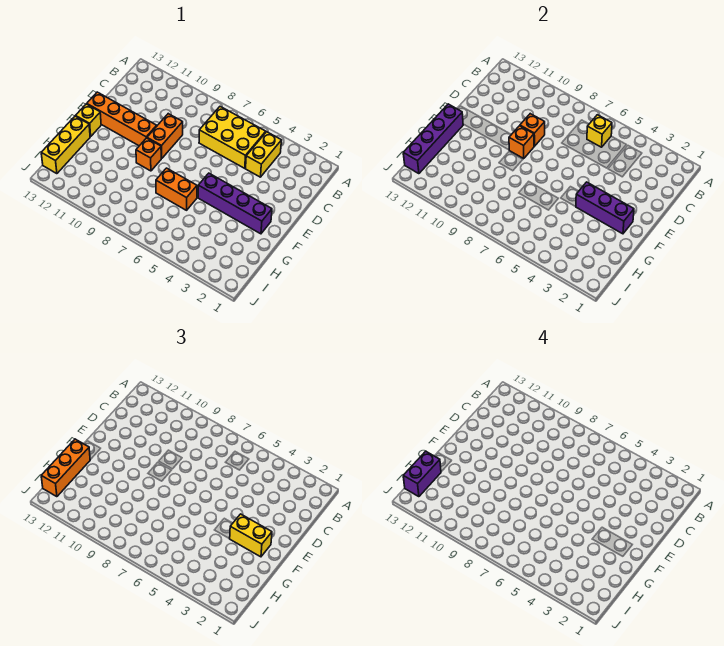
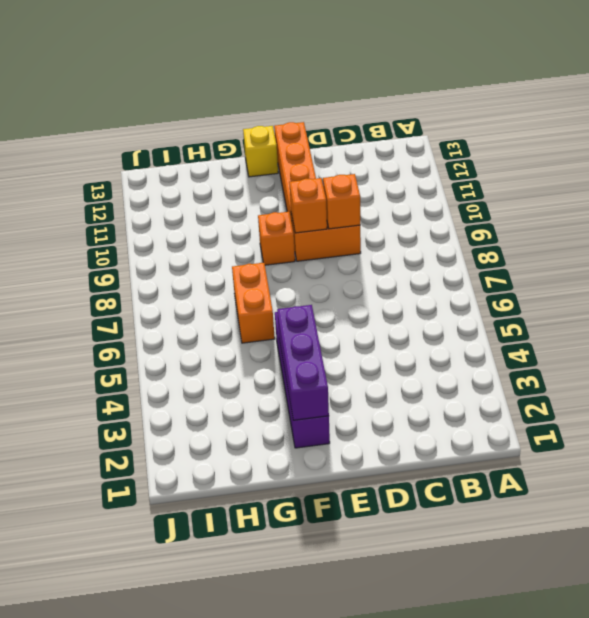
none -> yellow 1x2 brick [246,132,282,177]
none -> yellow 2x3 brick [199,107,266,168]
none -> yellow 1x3 brick [41,116,90,174]

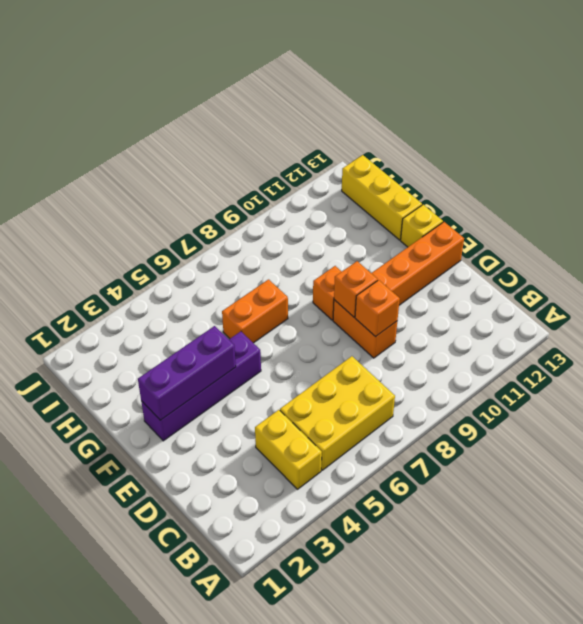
none -> yellow 1x1 brick [587,115,612,147]
none -> purple 1x4 brick [403,104,463,174]
none -> yellow 1x2 brick [230,514,272,557]

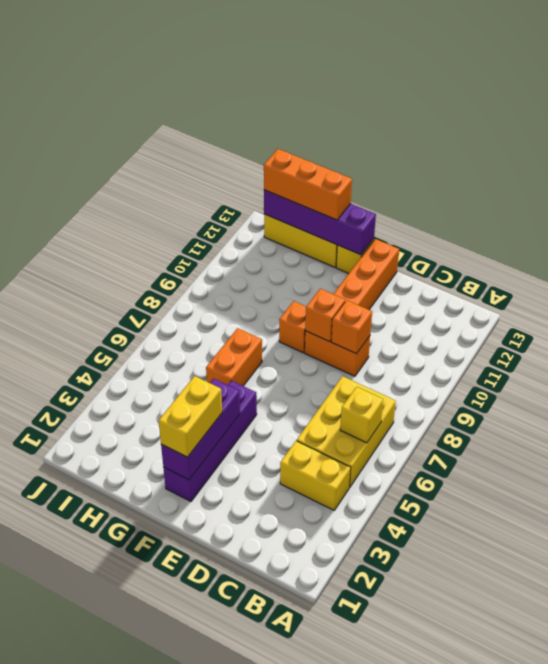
none -> purple 1x2 brick [403,451,441,497]

